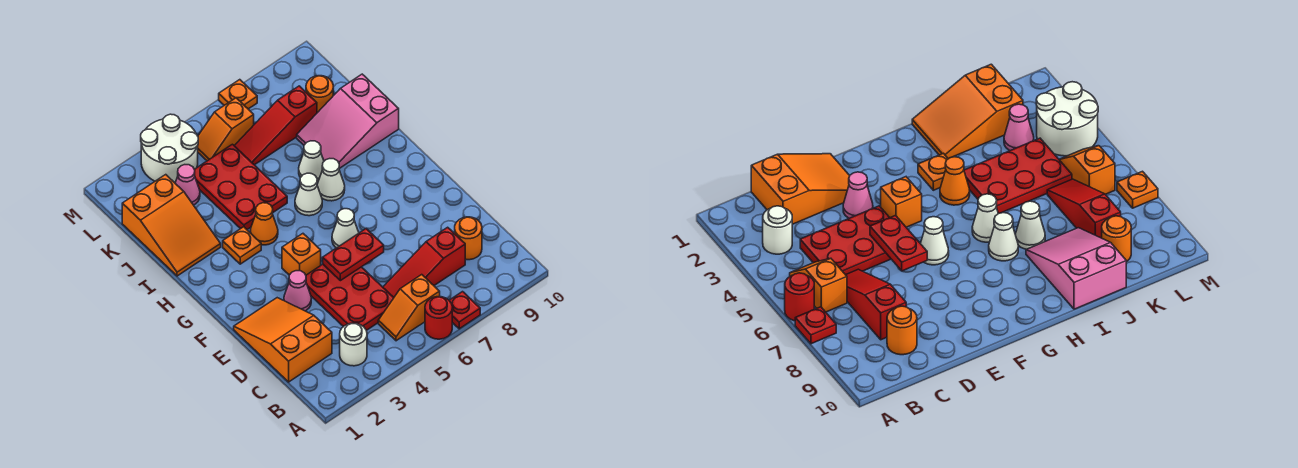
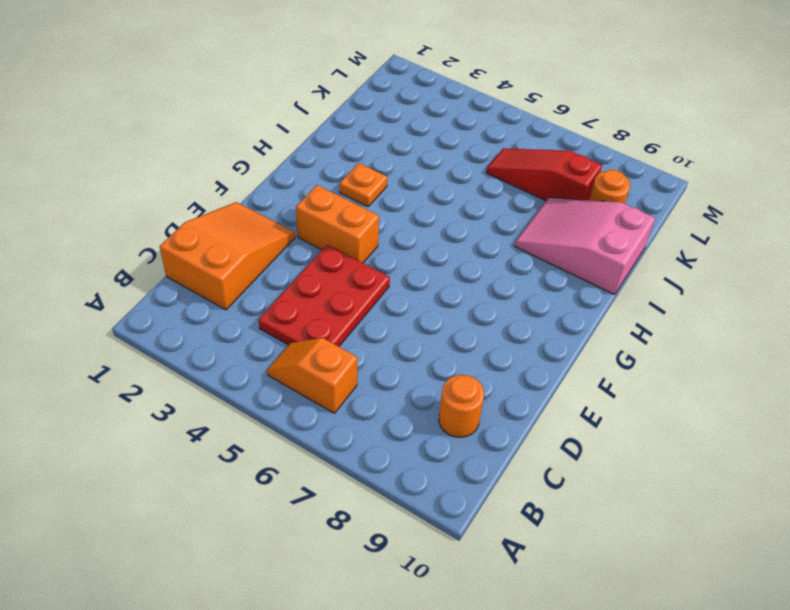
orange 1x2 brick [296,185,379,263] -> orange 1x1 brick [282,234,321,275]
none -> red 1x1 round brick [425,297,452,339]
none -> red 1x1 plate [449,292,480,329]
none -> white 1x1 round brick [340,323,367,366]

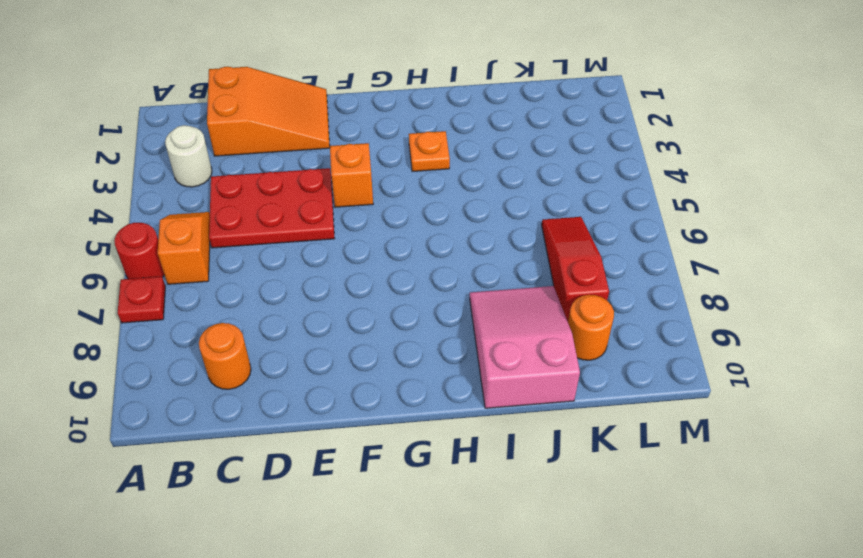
none -> red 1x3 slope [383,227,465,297]
none -> pink 1x1 cone [284,271,311,311]
none -> white 1x1 cone [332,209,359,248]

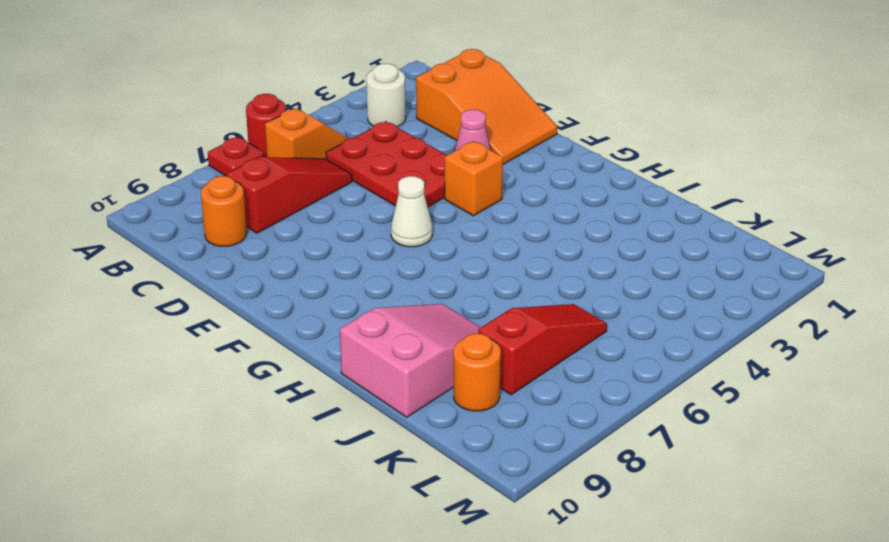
none -> orange 1x1 plate [223,227,261,264]
none -> orange 1x1 cone [250,203,278,245]
none -> white 1x1 cone [295,173,322,216]

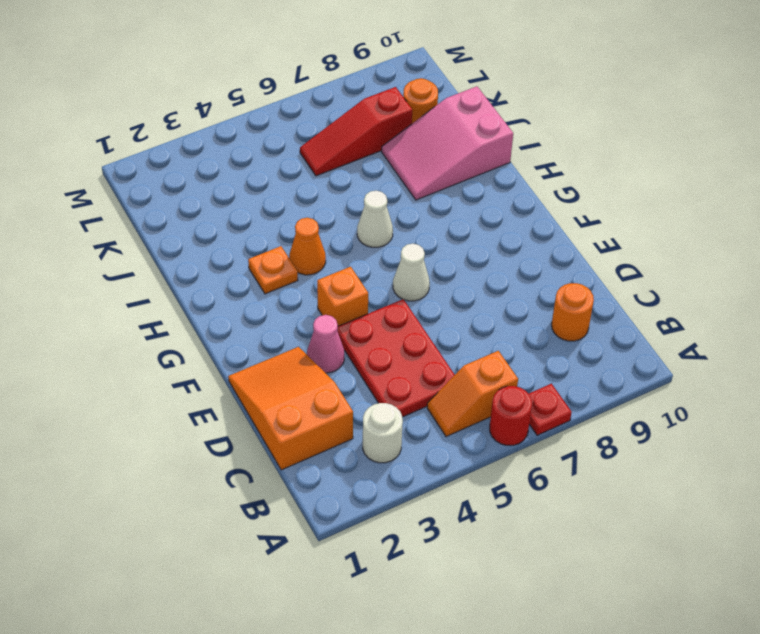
none -> red 1x3 slope [383,227,465,297]
none -> white 1x1 cone [317,159,345,201]
none -> orange 2x3 slope [122,175,221,276]

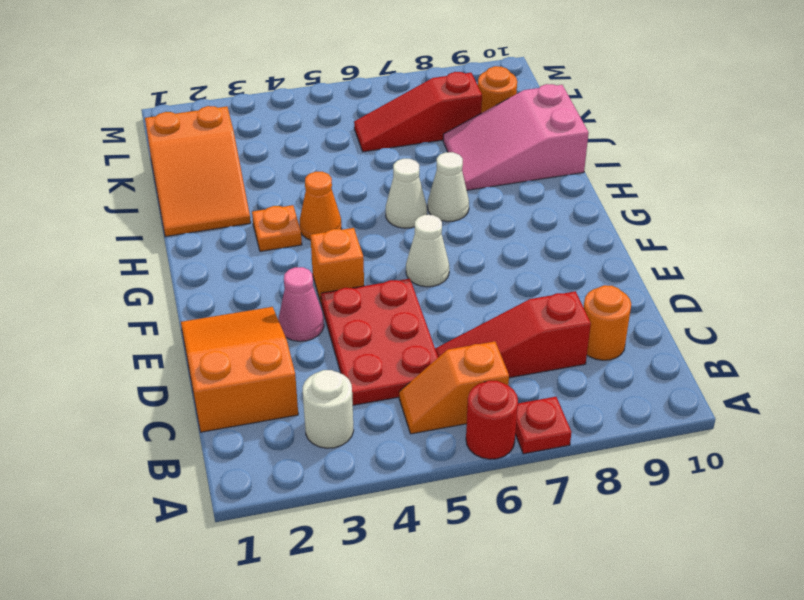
none -> red 2x3 plate [194,144,287,230]
none -> white 1x1 cone [299,141,324,182]
none -> pink 1x1 cone [175,165,200,205]

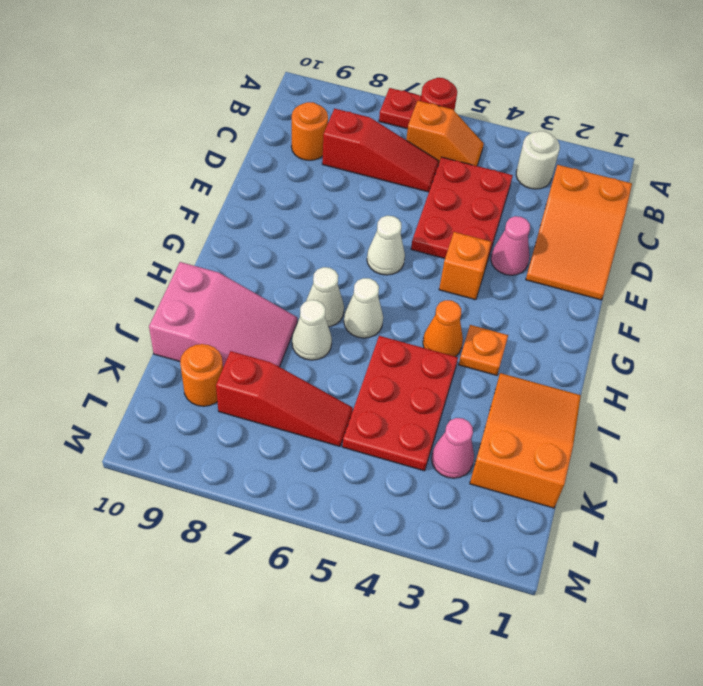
none -> white 2x2 round brick [141,114,198,183]
none -> orange 1x2 slope [198,98,254,161]
none -> orange 1x1 plate [219,80,257,109]

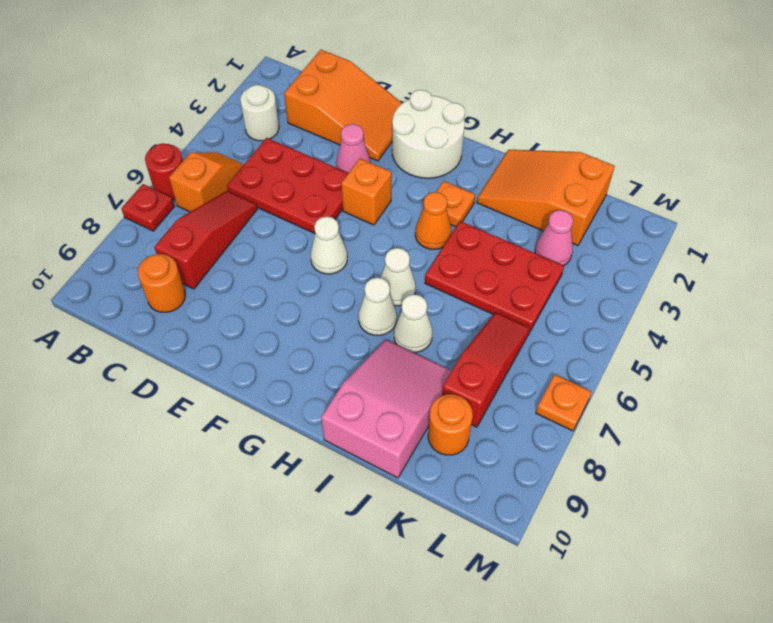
white 2x2 round brick [392,90,465,178] -> white 2x2 round brick moved to [141,114,198,183]
none -> orange 1x2 slope [198,98,254,161]
none -> red 1x2 plate [323,229,384,281]

